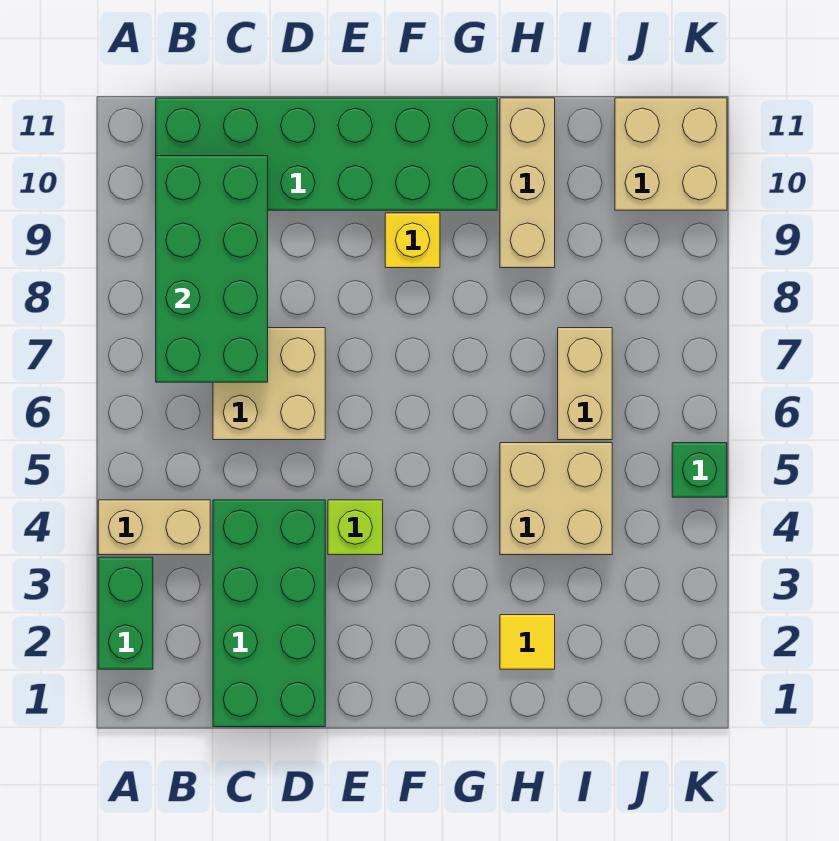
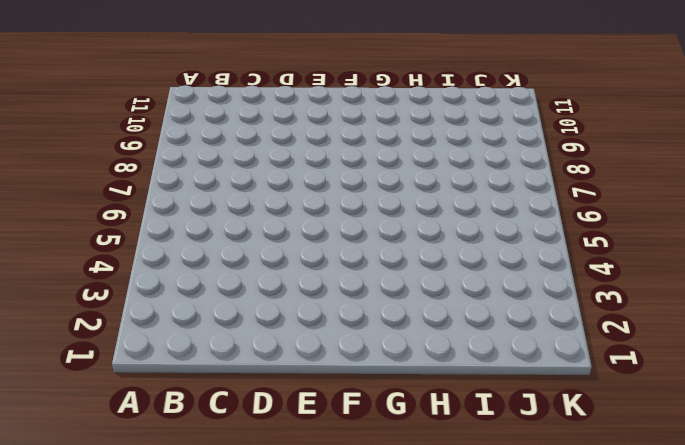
none -> green 1x2 brick [98,557,153,669]
none -> tan 1x2 brick [98,500,210,555]
none -> green 2x6 brick [156,98,497,210]

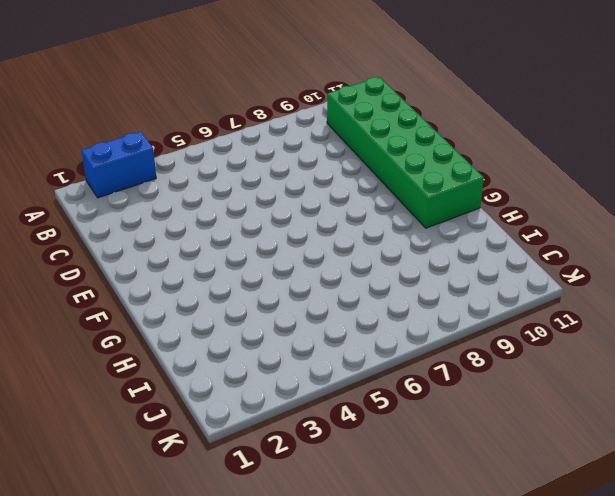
blue 1x2 brick [82,132,156,198] -> green 1x2 brick [98,557,153,669]
none -> tan 1x2 brick [98,500,210,555]
none -> green 2x4 brick [213,500,325,727]
none -> tan 2x2 brick [213,328,325,440]

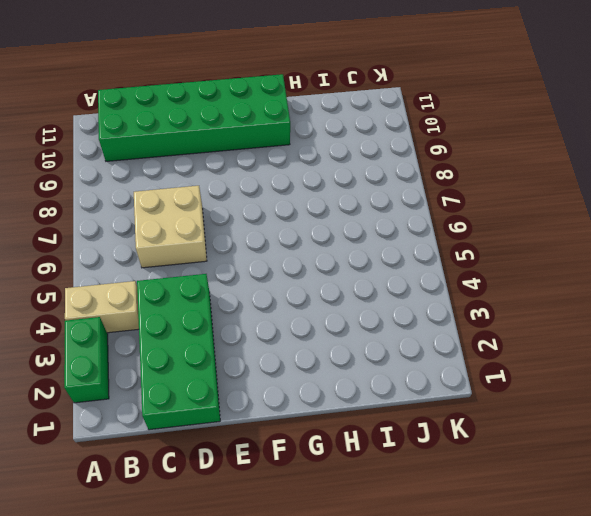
none -> lime 1x1 brick [328,500,383,555]
none -> yellow 1x1 brick [385,213,440,268]
none -> yellow 1x1 tile [500,615,555,669]

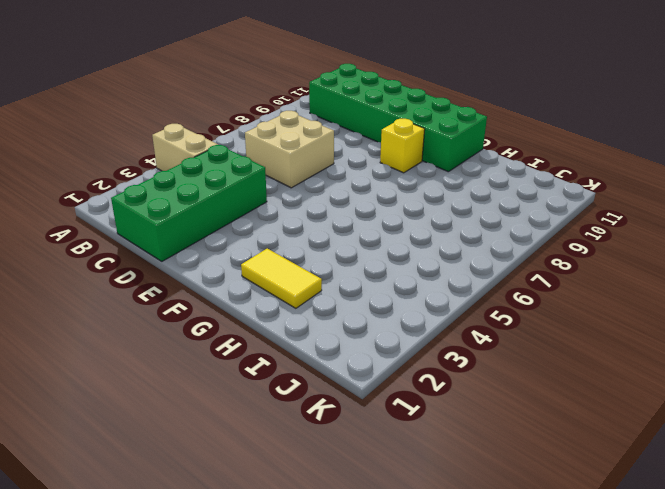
yellow 1x2 tile [241,249,322,308] -> yellow 1x1 tile [500,615,555,669]
none -> green 1x2 brick [98,557,153,669]
none -> lime 1x1 brick [328,500,383,555]
none -> tan 2x2 brick [500,443,612,555]

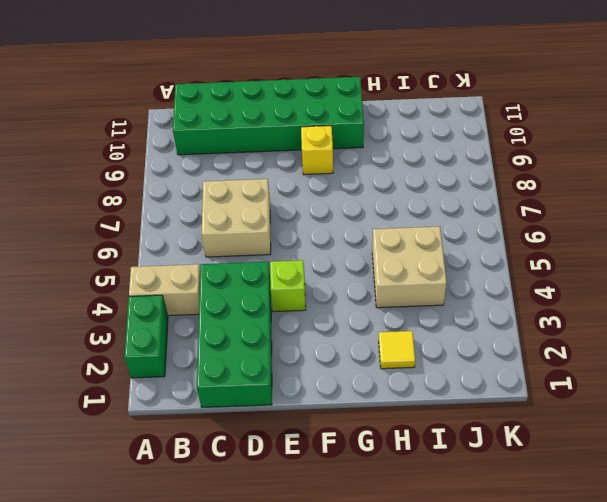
none -> tan 1x3 brick [500,98,555,268]
none -> tan 1x2 brick [558,328,612,440]
none -> tan 2x2 brick [615,98,727,210]

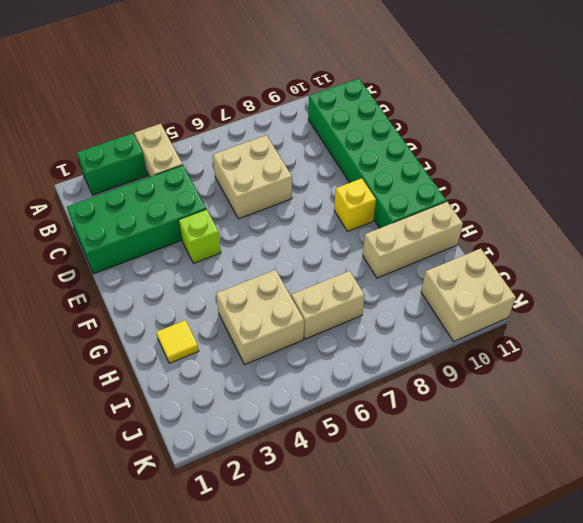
none -> green 1x1 brick [672,443,727,497]
none -> green 2x4 brick [156,156,268,382]

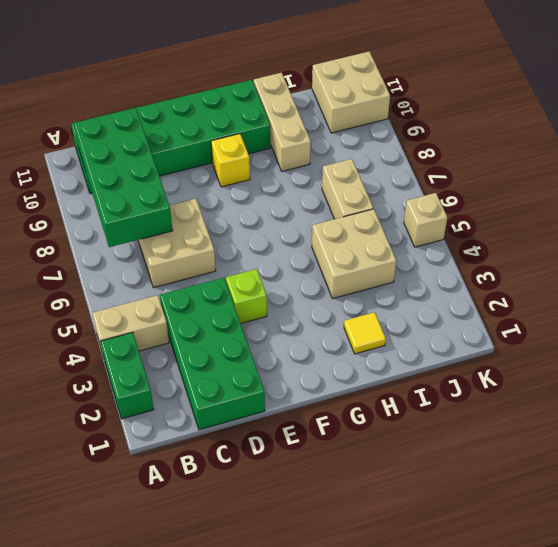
tan 1x1 brick [404,193,447,247] -> green 1x1 brick [672,443,727,497]

